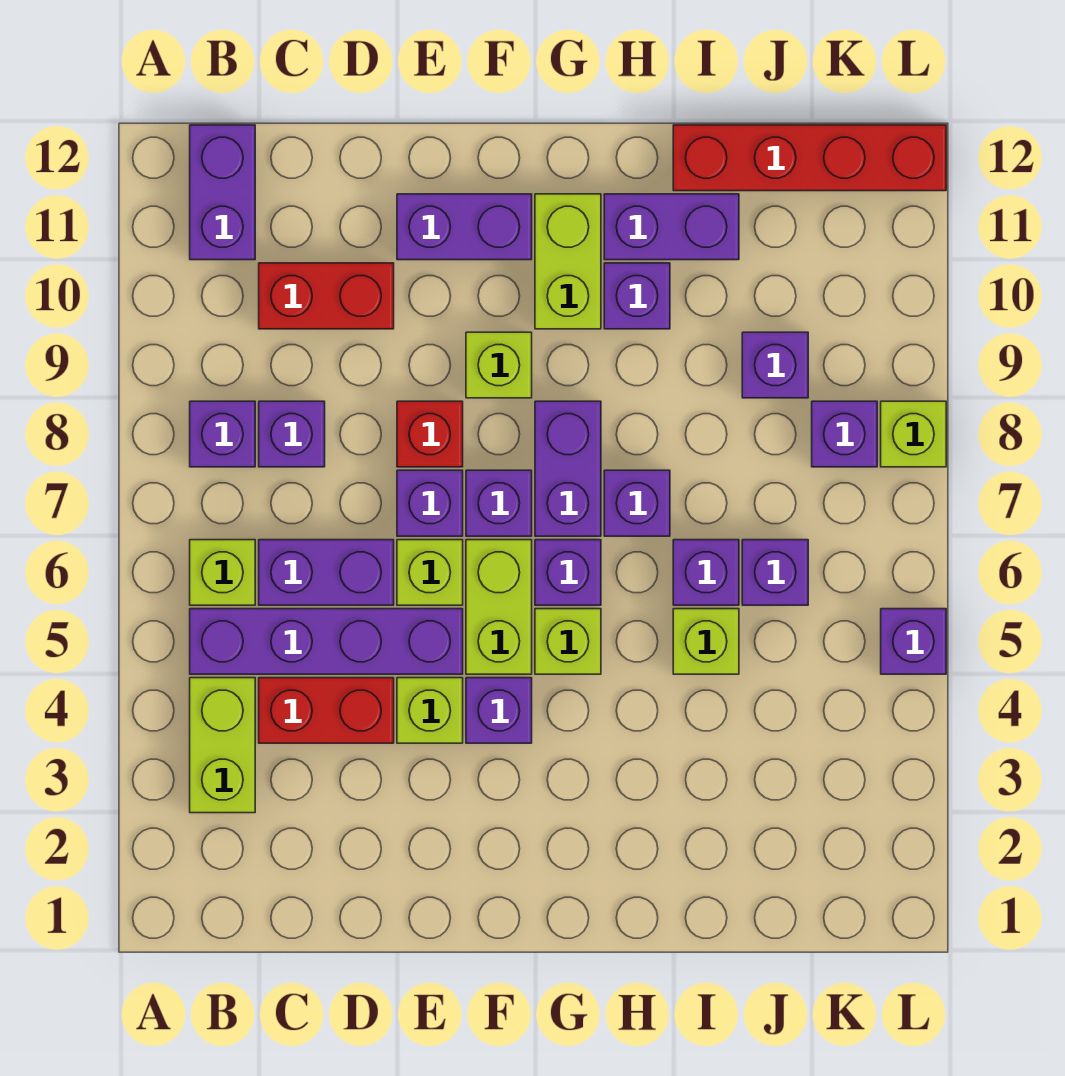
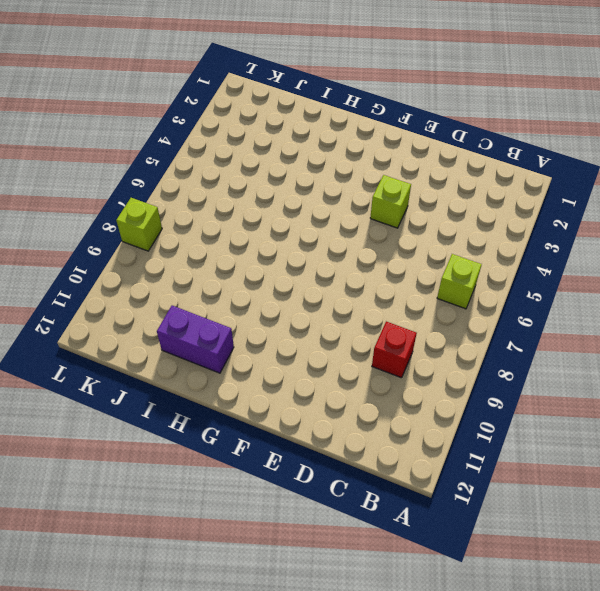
red 1x1 brick [372,322,417,378] -> red 1x1 brick moved to [397,401,463,467]
none -> lime 1x2 brick [190,678,255,813]
none -> purple 1x4 brick [190,609,463,674]
none -> purple 1x1 brick [190,401,255,467]
none -> purple 1x2 brick [190,125,255,260]

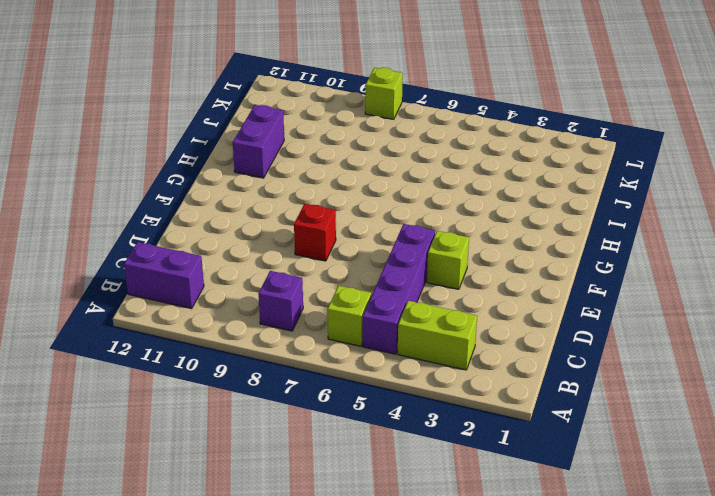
none -> red 1x2 brick [259,678,394,743]
none -> purple 1x2 brick [259,540,394,605]
none -> purple 1x1 brick [259,401,325,467]
none -> red 1x2 brick [259,263,394,329]

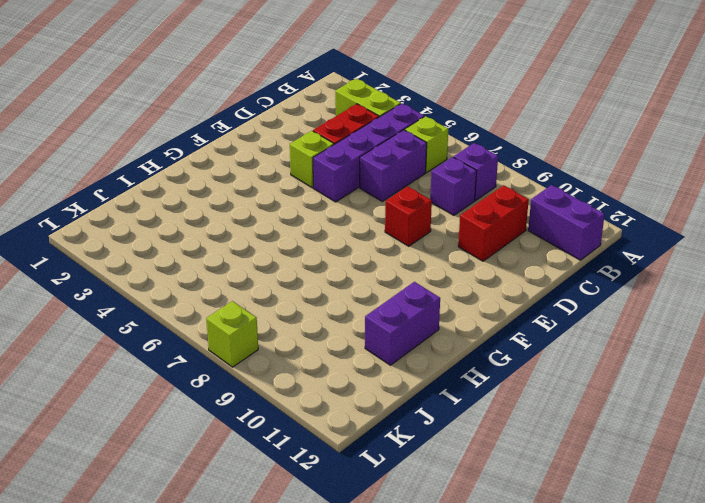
none -> lime 1x1 brick [397,540,463,605]
none -> purple 1x1 brick [397,470,463,536]
none -> purple 1x2 brick [397,194,532,260]
none -> purple 1x1 brick [466,678,532,743]

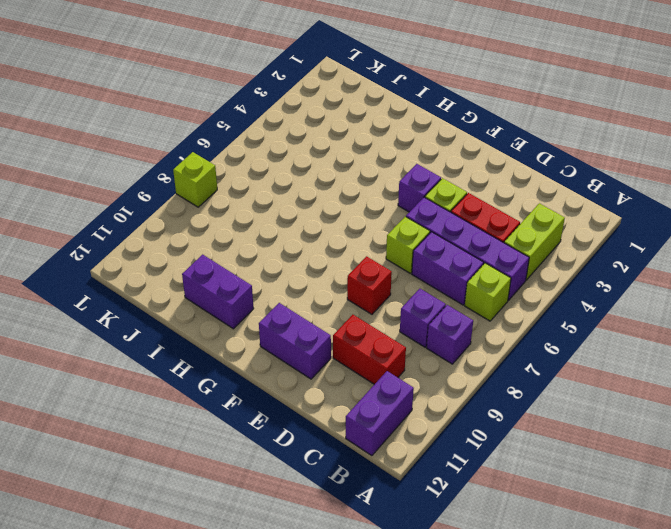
none -> purple 1x1 brick [397,470,463,536]
none -> lime 1x2 brick [466,540,532,674]
none -> purple 1x1 brick [466,470,532,536]
none -> lime 1x1 brick [466,332,532,398]

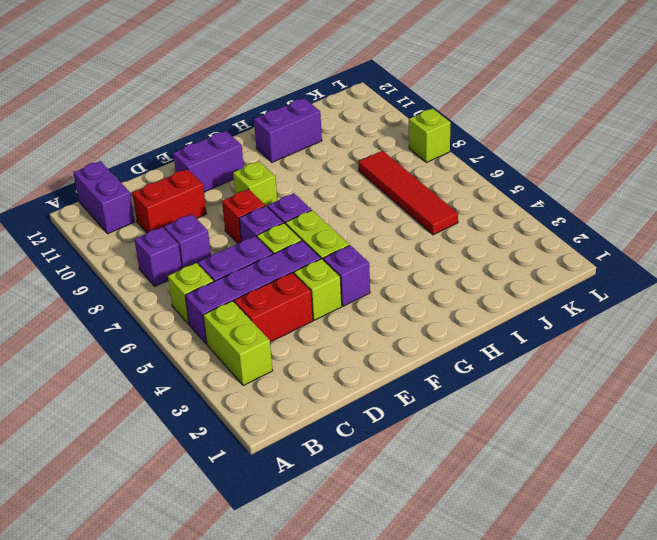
red 1x4 tile [358,151,458,235] -> purple 1x1 brick [742,540,808,605]
none -> lime 1x1 brick [535,609,601,674]
none -> purple 1x1 brick [535,540,601,605]
none -> purple 1x2 brick [535,401,601,536]
none -> lime 1x2 brick [535,194,601,329]

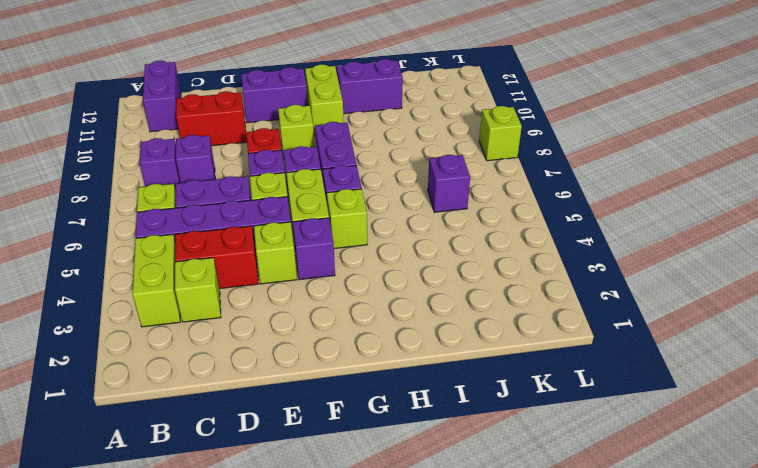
lime 1x1 brick [175,258,221,322] -> lime 1x1 brick moved to [673,609,739,674]
none -> purple 1x1 brick [604,470,670,536]
none -> purple 1x1 brick [604,263,670,329]
none -> purple 1x1 brick [673,540,739,605]
none -> red 1x4 brick [673,125,946,191]

